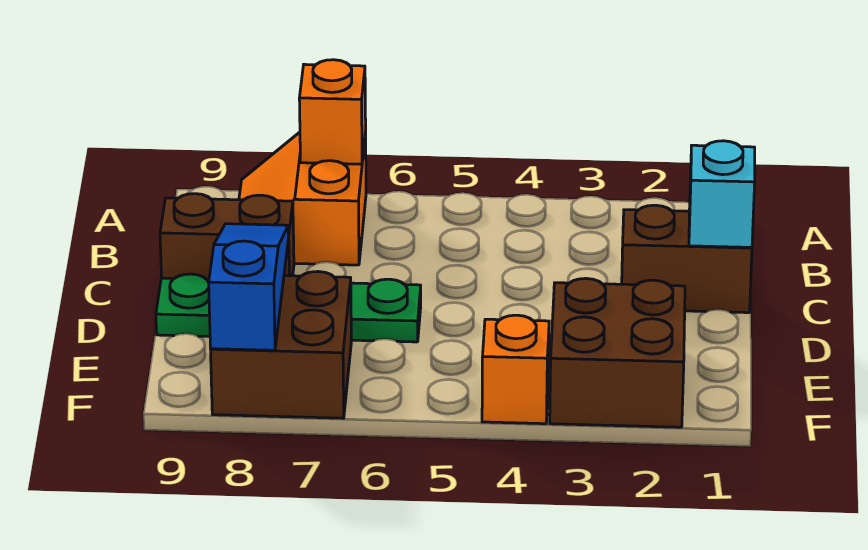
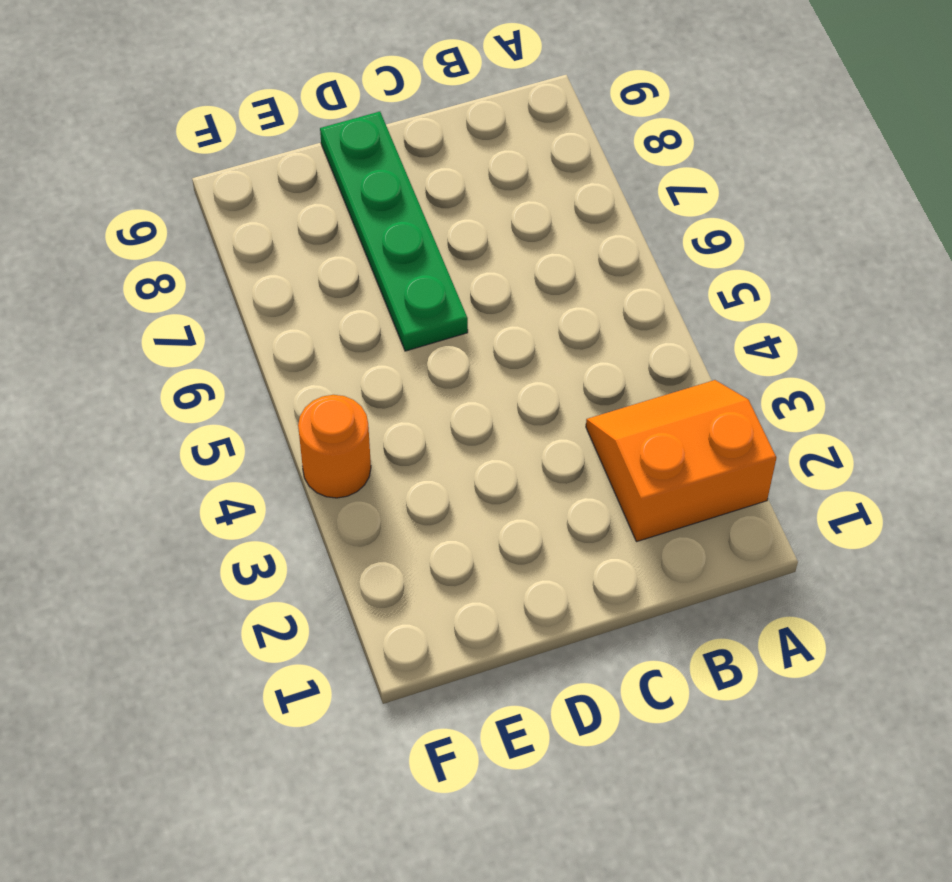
orange 2x2 slope [586,380,776,542] -> orange 2x2 slope moved to [239,132,366,265]
orange 1x1 round brick [298,395,371,498] -> orange 1x1 brick [482,315,549,424]
none -> brown 1x2 brick [622,205,752,313]
none -> brown 1x2 brick [160,194,294,279]

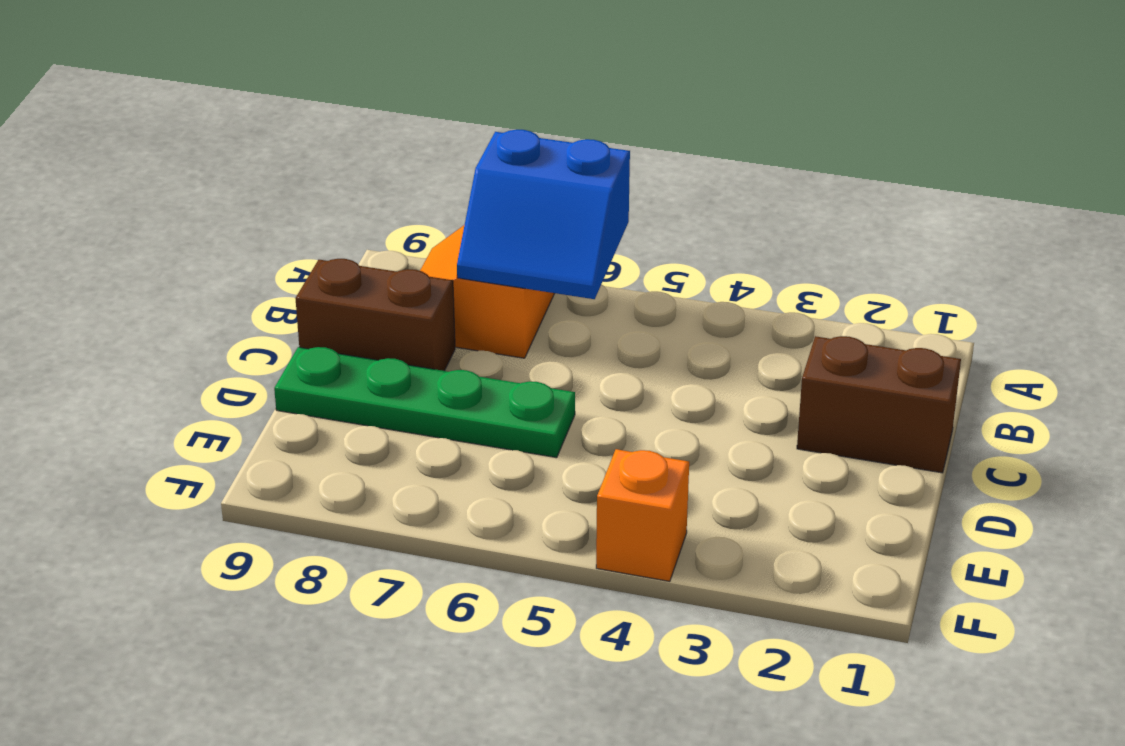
blue 2x2 slope [457,130,630,299] -> orange 1x1 brick [299,60,366,164]
none -> brown 2x2 brick [550,278,685,427]
none -> brown 2x2 brick [211,272,351,418]

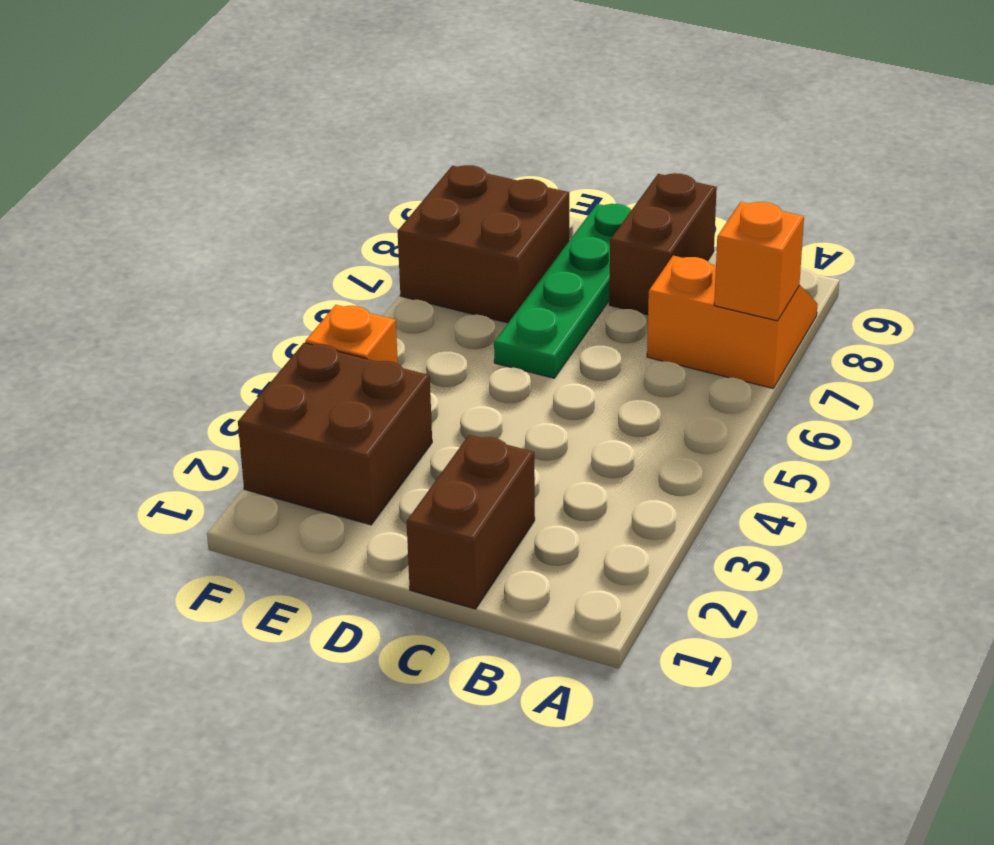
none -> cyan 1x1 brick [689,141,755,247]
none -> blue 1x3 slope [209,224,289,350]

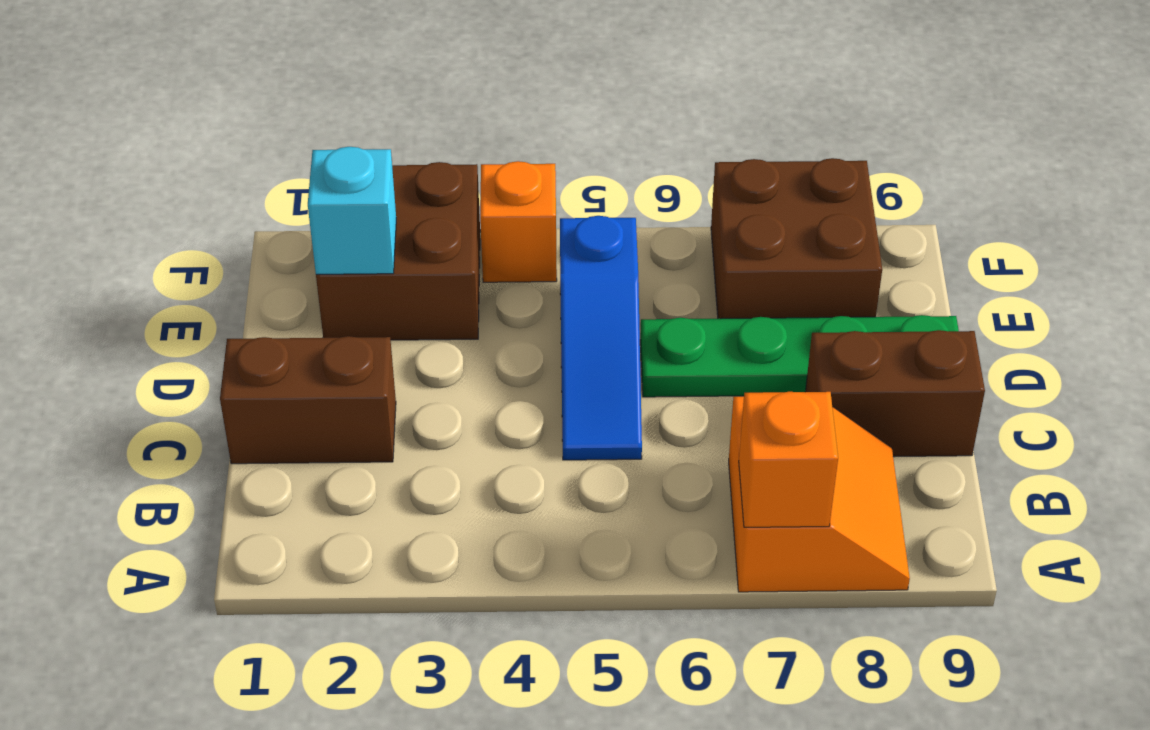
blue 1x3 slope [560,216,642,460] -> blue 1x3 slope moved to [209,224,289,350]
cyan 1x1 brick [308,147,396,274] -> cyan 1x1 brick moved to [689,141,755,247]

